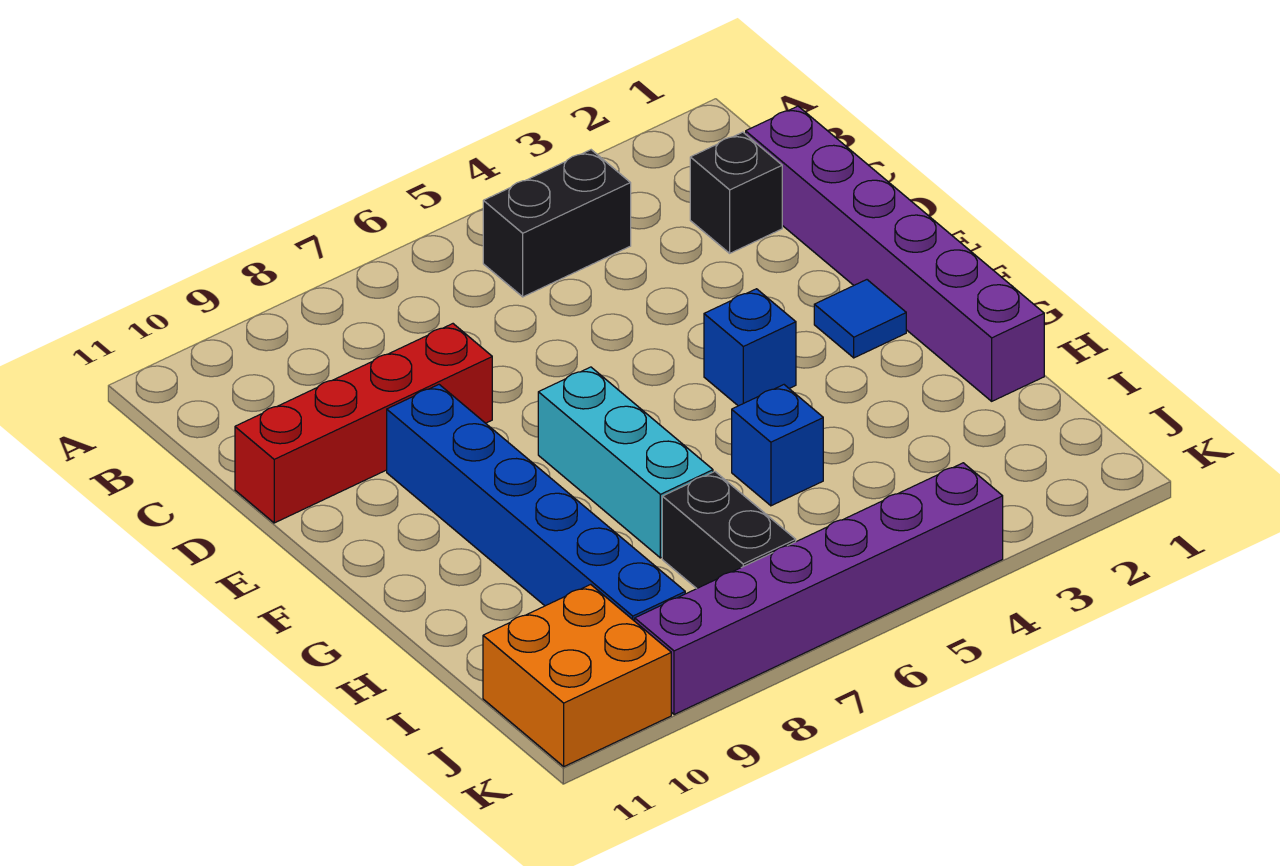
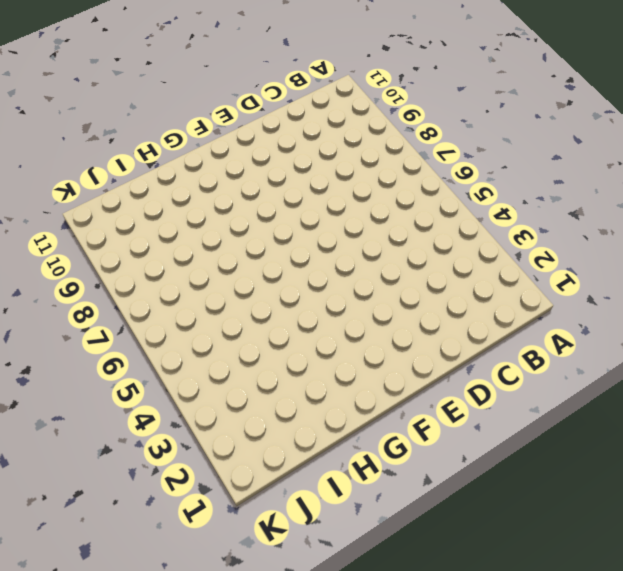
none -> black 1x2 brick [483,150,631,297]
none -> purple 1x6 brick [746,106,1044,401]
none -> black 1x1 brick [690,132,782,253]

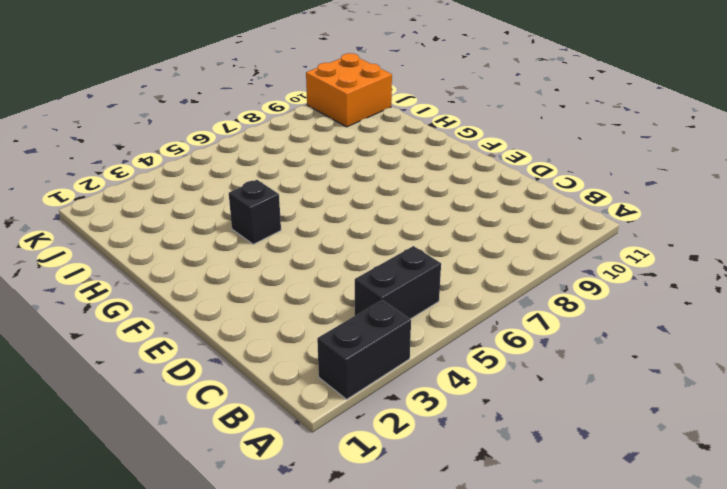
black 1x2 brick [317,300,411,399] -> black 1x2 brick turned to [662,472,796,588]
black 1x1 brick [229,180,281,244] -> black 1x1 brick moved to [690,132,782,253]
none -> purple 1x6 brick [746,106,1044,401]
none -> red 1x4 brick [235,324,492,523]
none -> blue 1x6 brick [387,385,685,621]

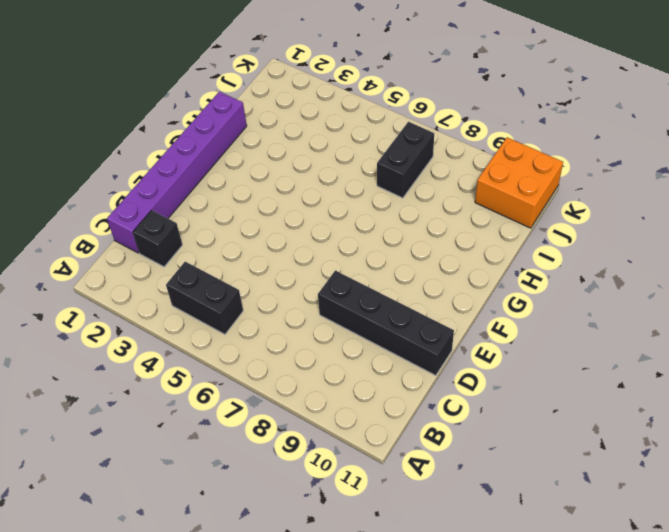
black 1x4 brick [318,270,454,376] -> red 1x4 brick [235,324,492,523]
none -> blue 1x6 brick [387,385,685,621]
none -> blue 1x1 tile [814,280,906,358]
none -> blue 1x1 brick [704,289,796,406]

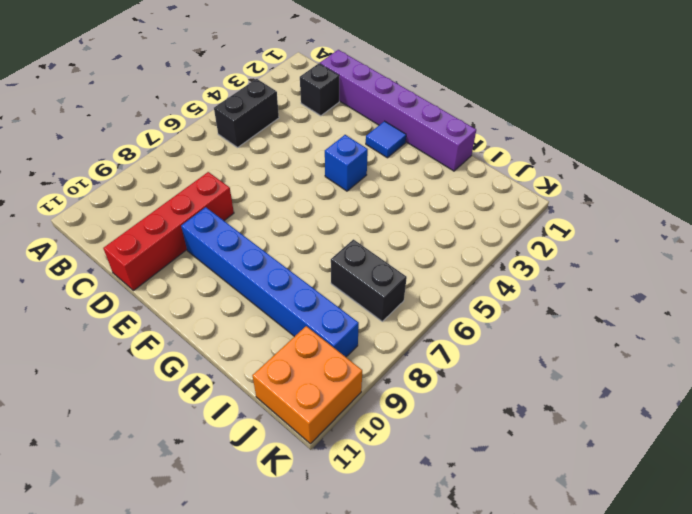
none -> cyan 1x3 brick [538,367,713,558]
none -> blue 1x1 brick [732,385,823,506]
none -> purple 1x6 brick [635,463,1003,715]

